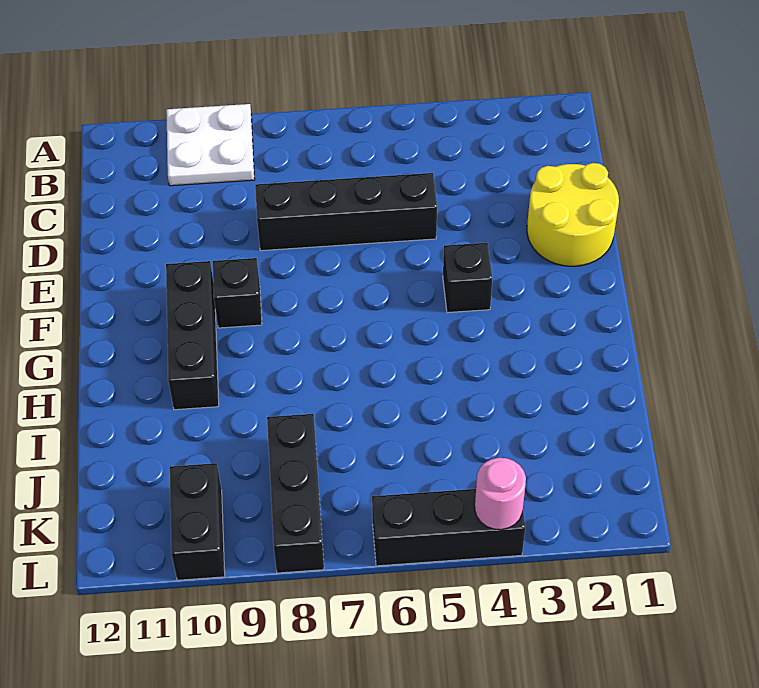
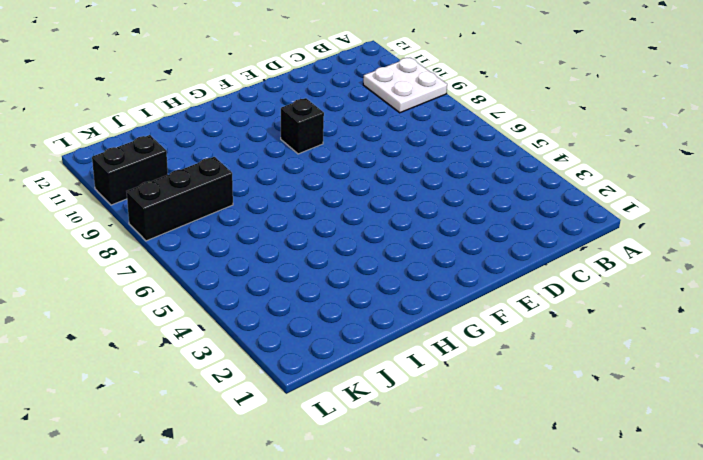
none -> yellow 2x2 round brick [527,163,619,266]
none -> black 1x4 brick [255,173,437,251]

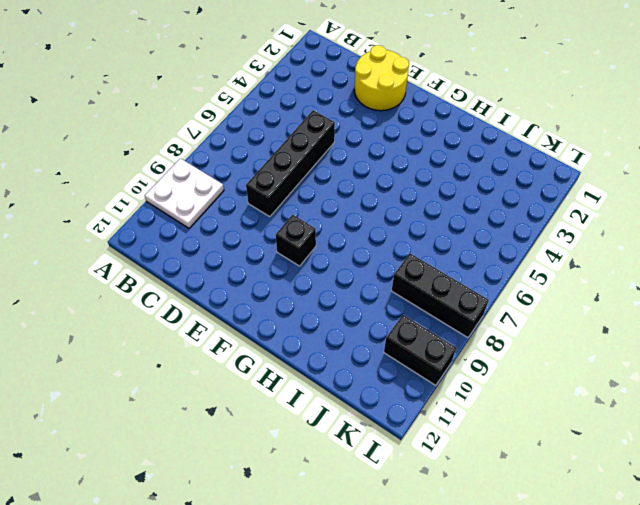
none -> black 1x1 brick [443,243,492,313]
none -> black 1x3 brick [166,261,219,410]

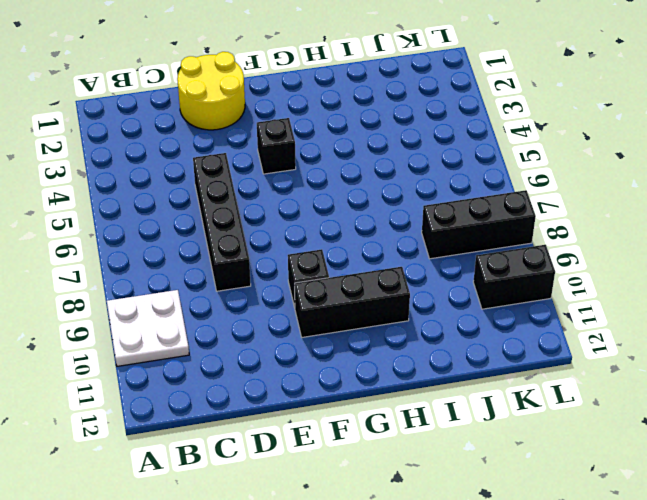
none -> black 1x3 brick [372,489,525,566]
none -> pink 1x1 round brick [475,458,526,530]

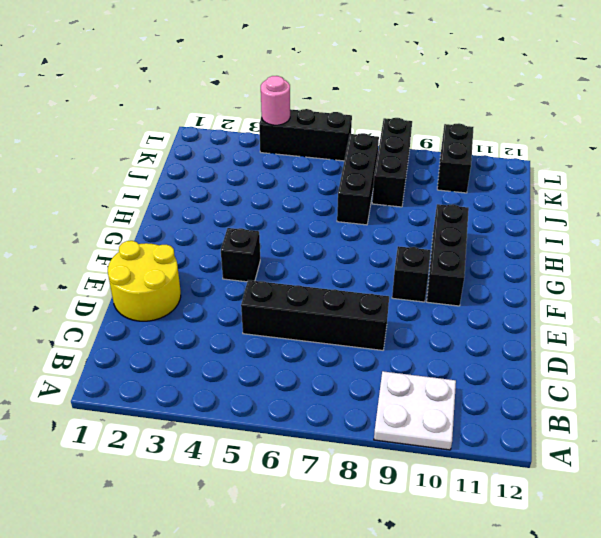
black 1x3 brick [337,133,379,225] -> none

